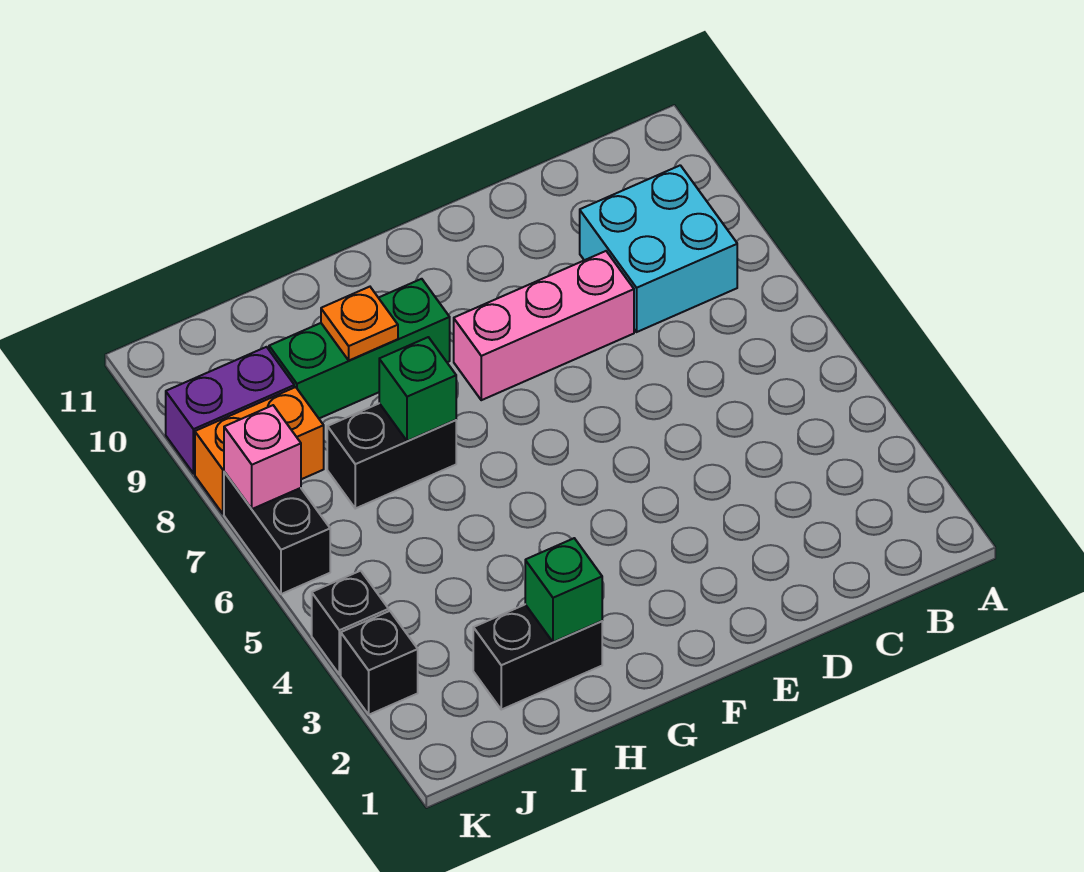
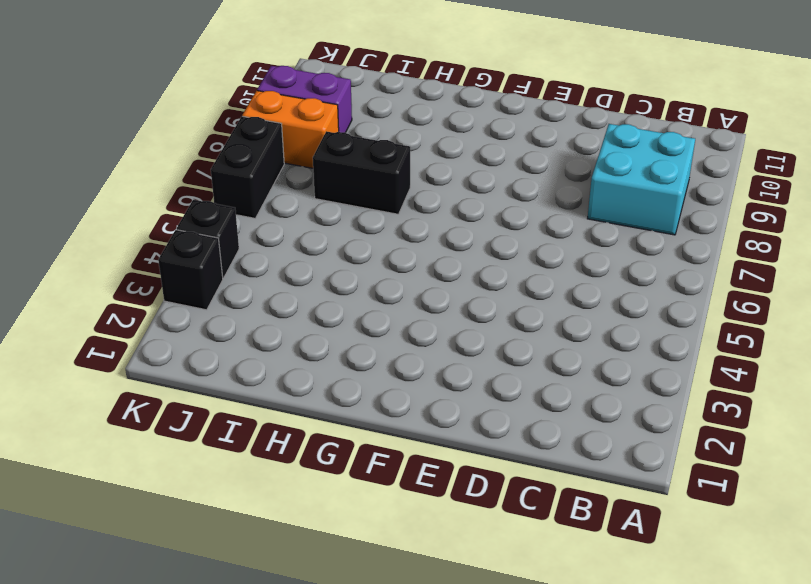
none -> pink 1x3 brick [454,251,634,400]
none -> green 1x3 brick [269,279,450,418]
none -> black 1x2 brick [473,604,602,710]

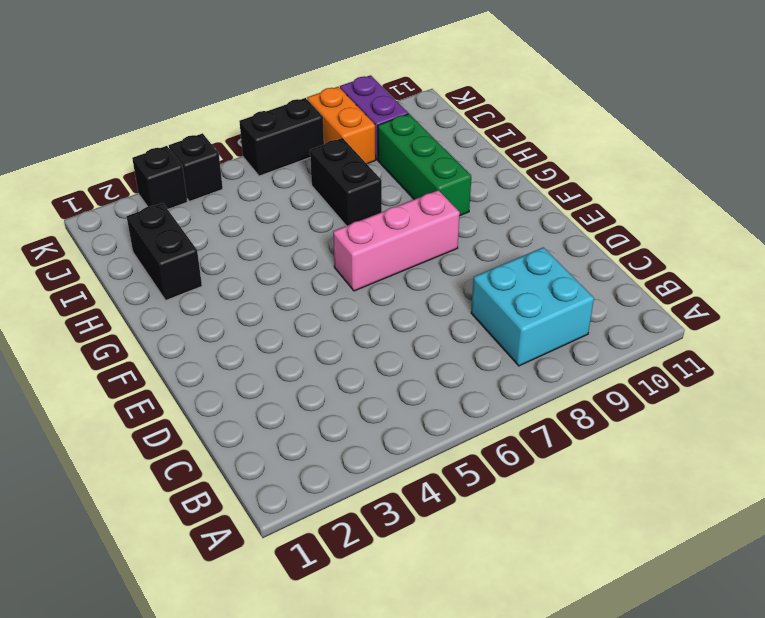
pink 1x3 brick [333,190,460,291] -> pink 1x3 brick turned to [454,251,634,400]
none -> green 1x1 brick [525,538,602,642]
none -> green 1x1 brick [379,337,456,441]
none -> orange 1x1 plate [321,287,398,360]

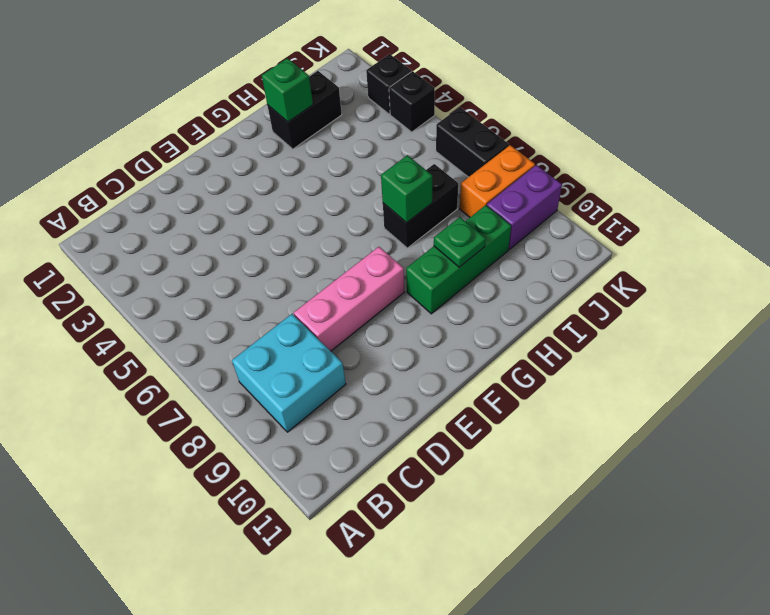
green 1x1 plate [434,217,486,267] -> orange 1x1 plate [321,287,398,360]
none -> pink 1x1 brick [224,405,301,509]

